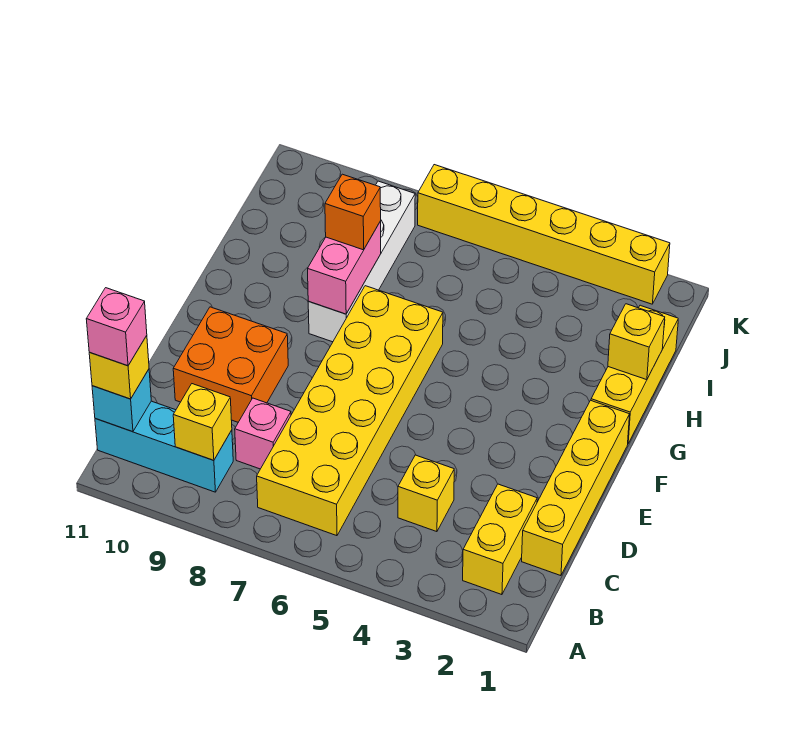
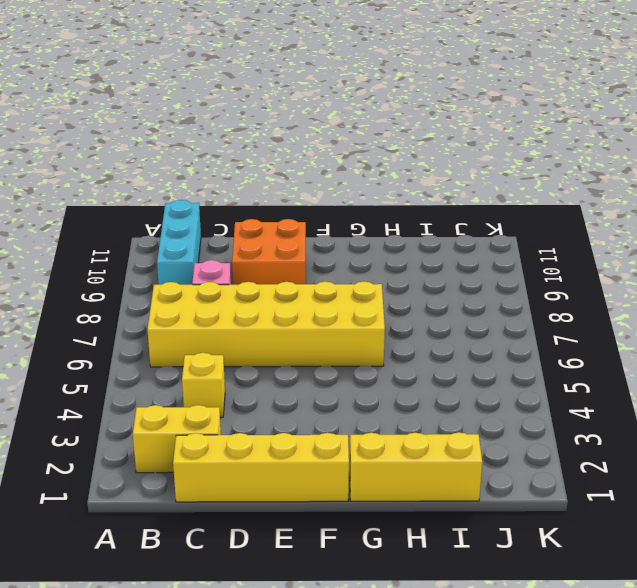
none -> white 1x4 brick [308,181,415,342]
none -> yellow 1x6 brick [418,165,670,304]
none -> yellow 1x1 brick [173,384,232,460]

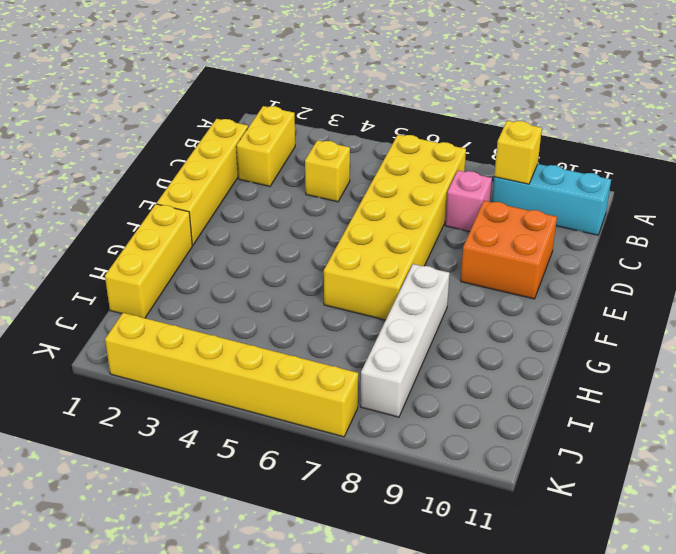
none -> cyan 1x1 brick [92,369,151,432]
none -> pink 1x2 brick [308,221,381,314]
none -> yellow 1x1 brick [608,304,665,380]

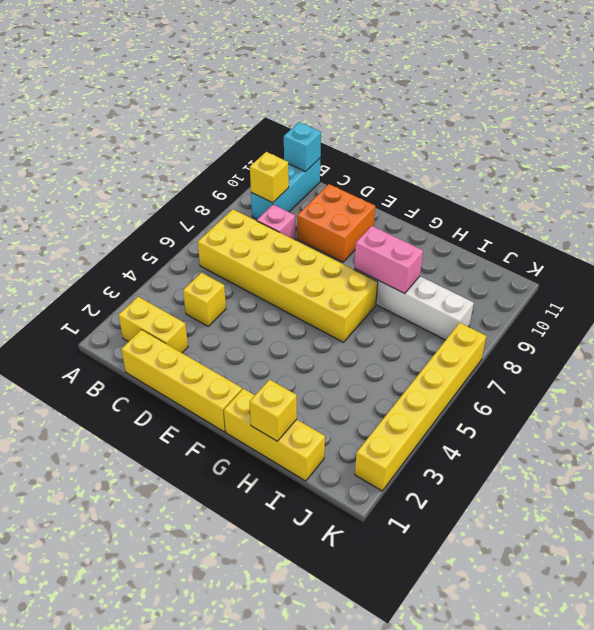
none -> yellow 1x1 brick [89,336,149,399]
none -> orange 1x1 brick [325,174,381,250]
none -> pink 1x1 brick [86,288,147,366]

